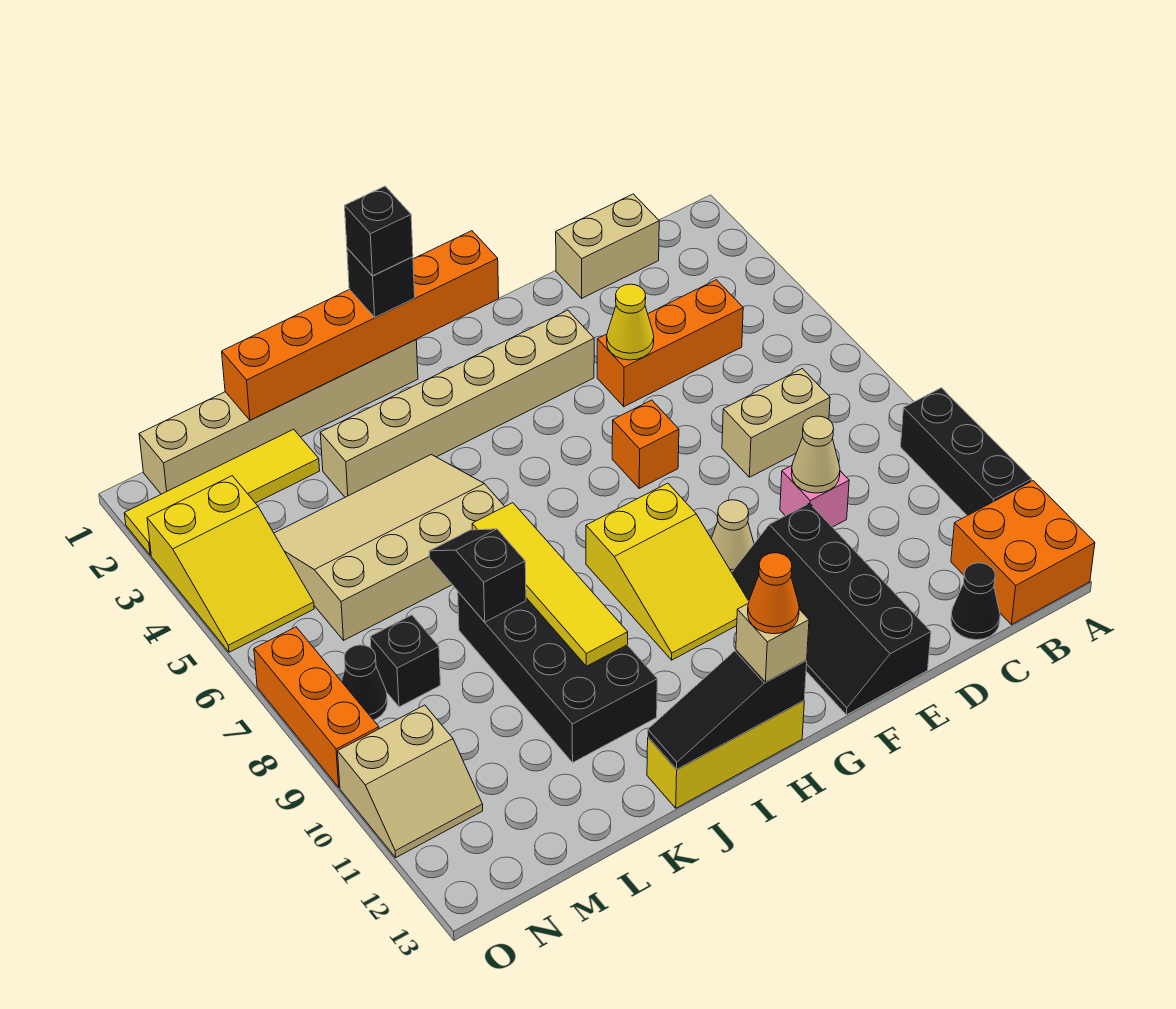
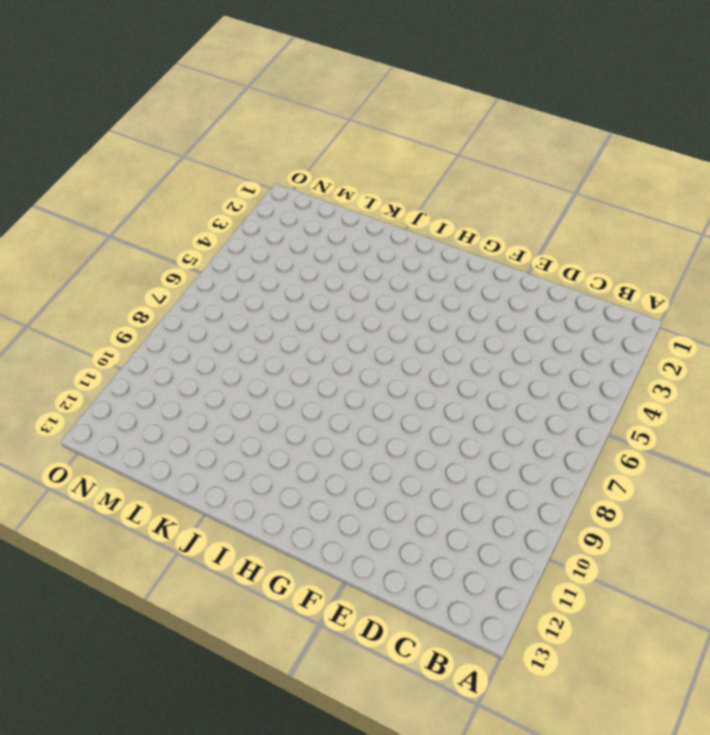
none -> black 1x3 brick [900,388,1032,516]
none -> orange 2x2 brick [951,481,1095,625]
none -> tan 1x2 brick [556,194,659,298]
none -> orange 1x3 brick [597,280,743,407]

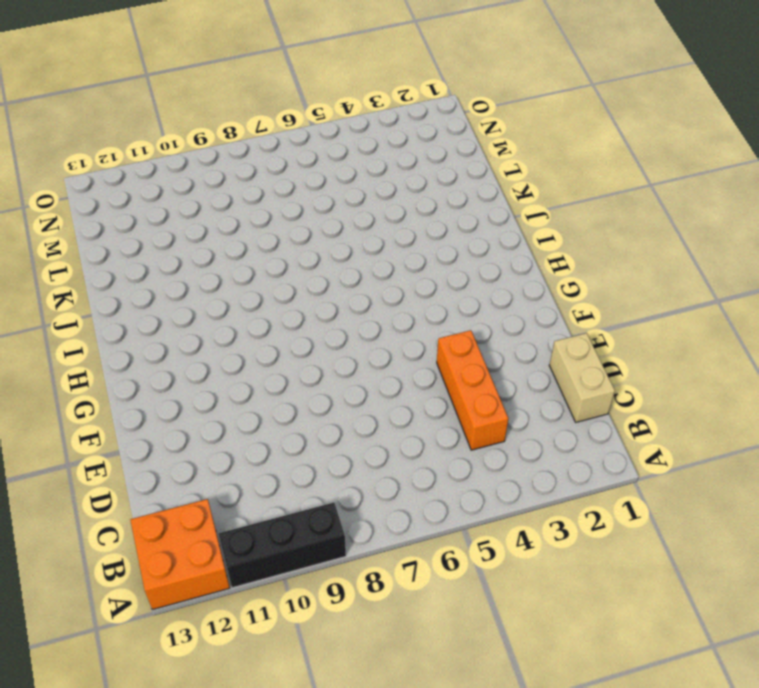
none -> tan 1x2 brick [722,369,830,477]
none -> black 1x1 cone [951,563,1000,640]
none -> pink 1x1 brick [780,466,849,527]
none -> black 2x4 slope [732,503,931,715]

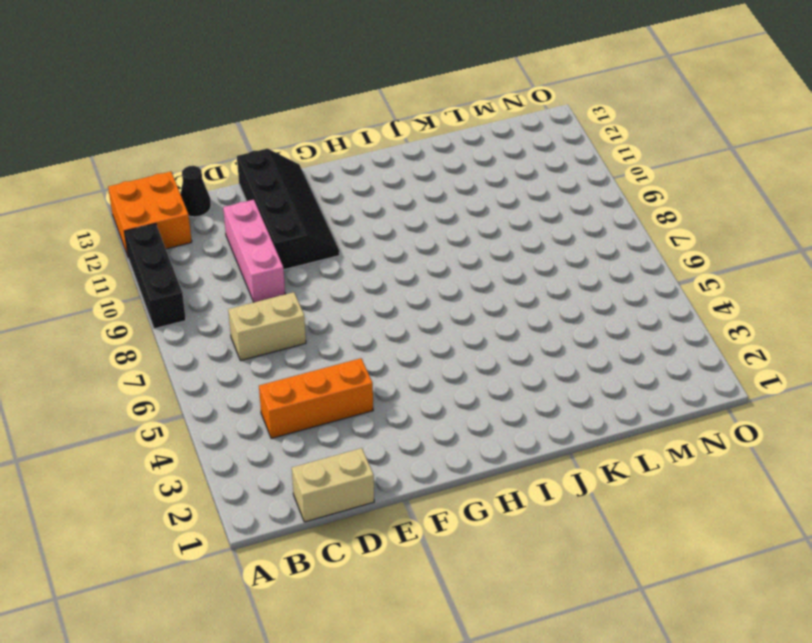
pink 1x3 brick [223,200,285,302] -> pink 1x1 brick [780,466,849,527]
none -> tan 1x6 brick [320,310,594,497]
none -> orange 1x1 brick [612,400,679,488]
none -> tan 1x1 cone [711,500,754,572]
none -> yellow 2x3 slope [586,483,749,660]

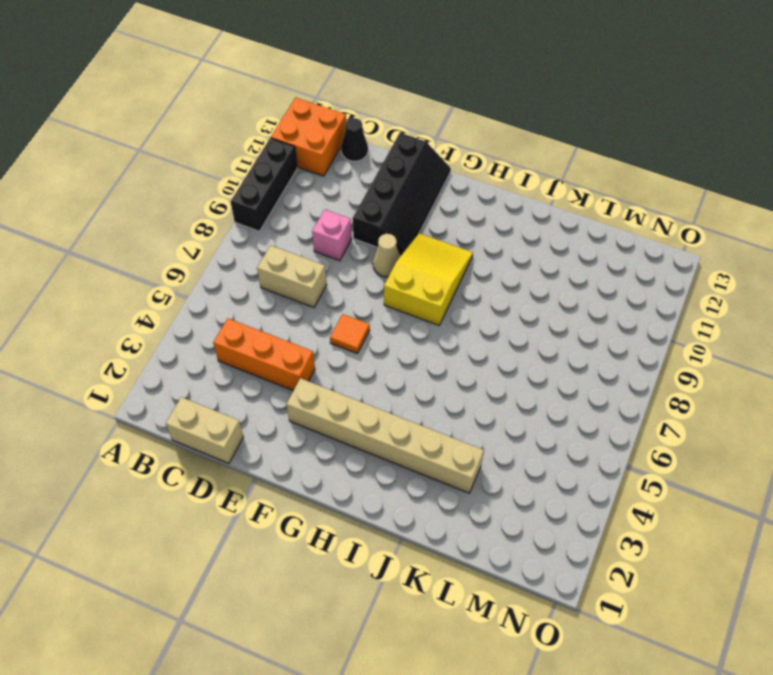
orange 1x1 tile [330,314,370,354] -> orange 1x1 brick [612,400,679,488]
none -> yellow 1x3 brick [647,701,804,808]
none -> tan 1x6 brick [139,340,418,494]
none -> tan 3x4 slope [274,455,505,640]
none -> black 2x4 brick [458,592,657,762]

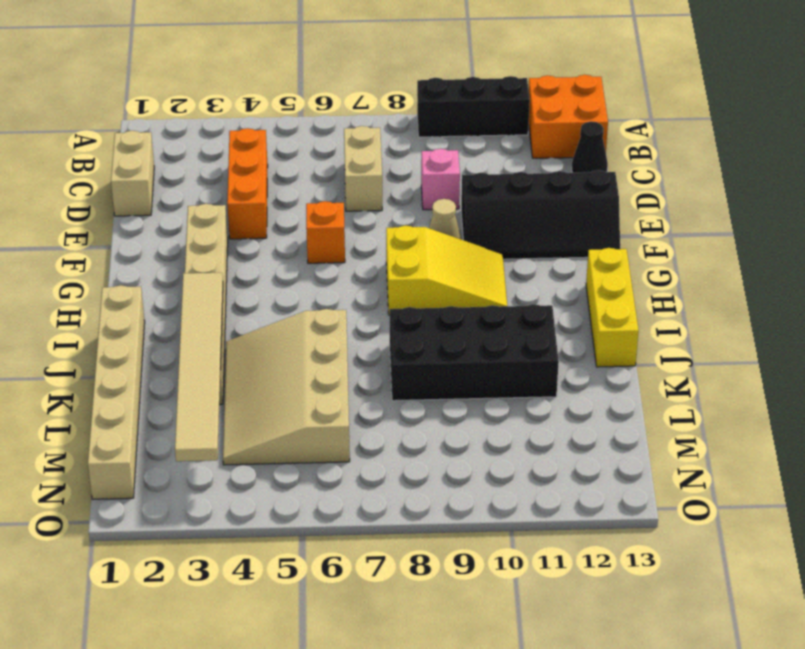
tan 1x6 tile [175,273,223,461] -> none
none -> yellow 1x4 tile [124,429,320,555]
none -> black 1x1 brick [370,615,440,707]
none -> yellow 2x3 slope [147,476,314,652]
none -> black 1x1 cone [342,645,387,720]

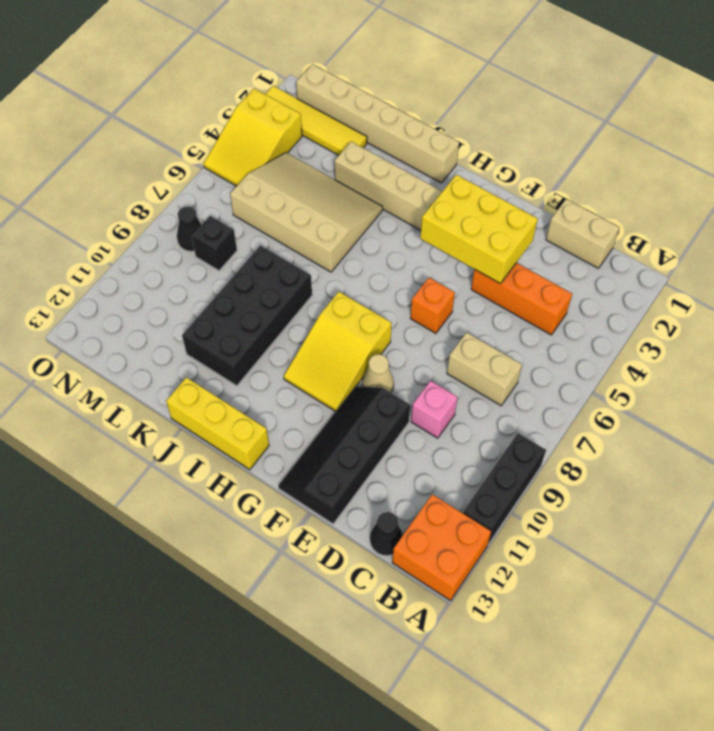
yellow 2x3 brick [420,175,538,284] -> yellow 1x1 cone [607,284,654,360]
none -> tan 2x2 slope [338,705,483,857]
none -> orange 1x3 brick [254,627,379,787]
none -> tan 1x1 cone [791,416,840,493]
none -> orange 1x6 brick [222,231,499,420]

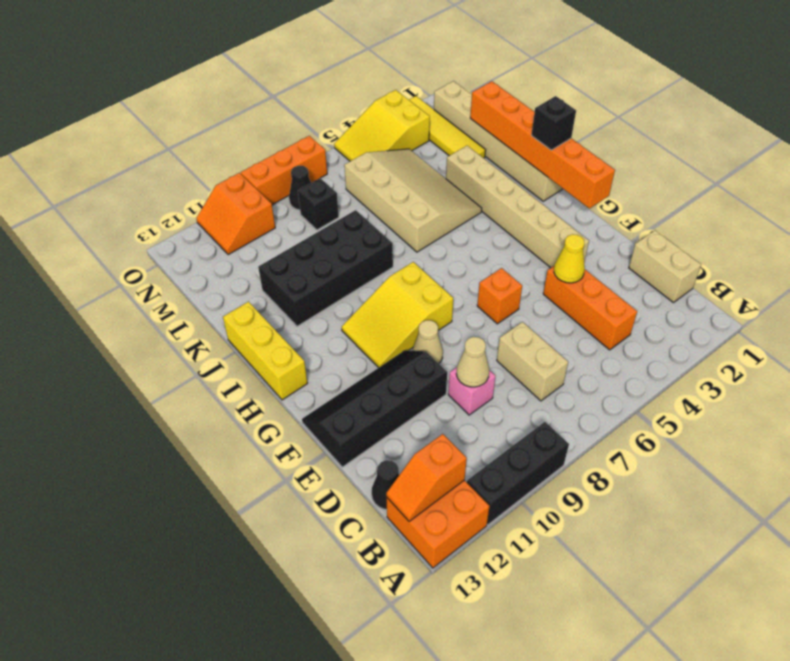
orange 1x2 slope [386,434,467,521] -> none
orange 2x2 slope [196,173,275,255] -> tan 2x2 slope [338,705,483,857]
none -> black 1x3 slope [648,650,807,769]
none -> yellow 1x4 tile [472,503,628,666]
none -> black 1x2 slope [429,529,526,622]
none -> tan 1x1 brick [736,604,809,682]

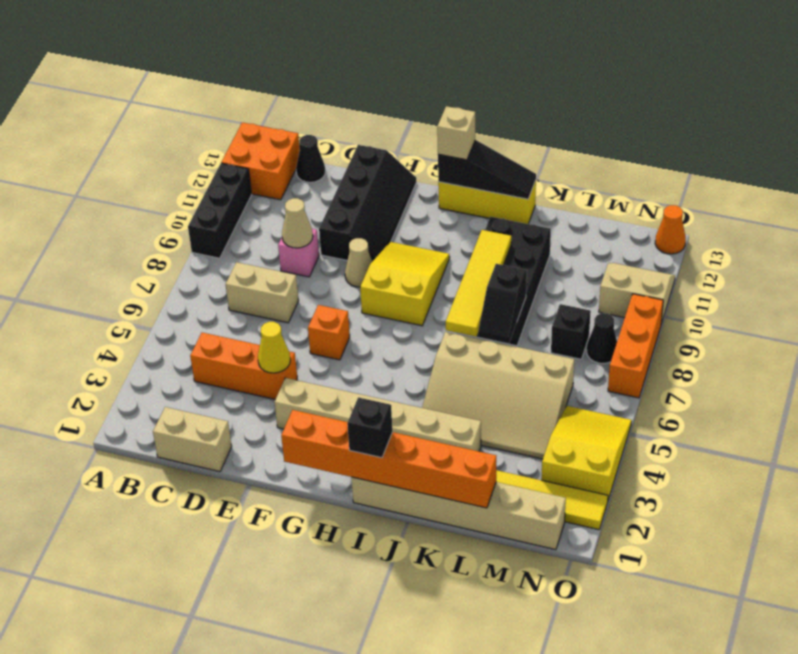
orange 1x1 cone [655,205,686,254] -> orange 1x1 cone moved to [748,553,799,634]
none -> black 1x1 brick [345,186,413,276]

